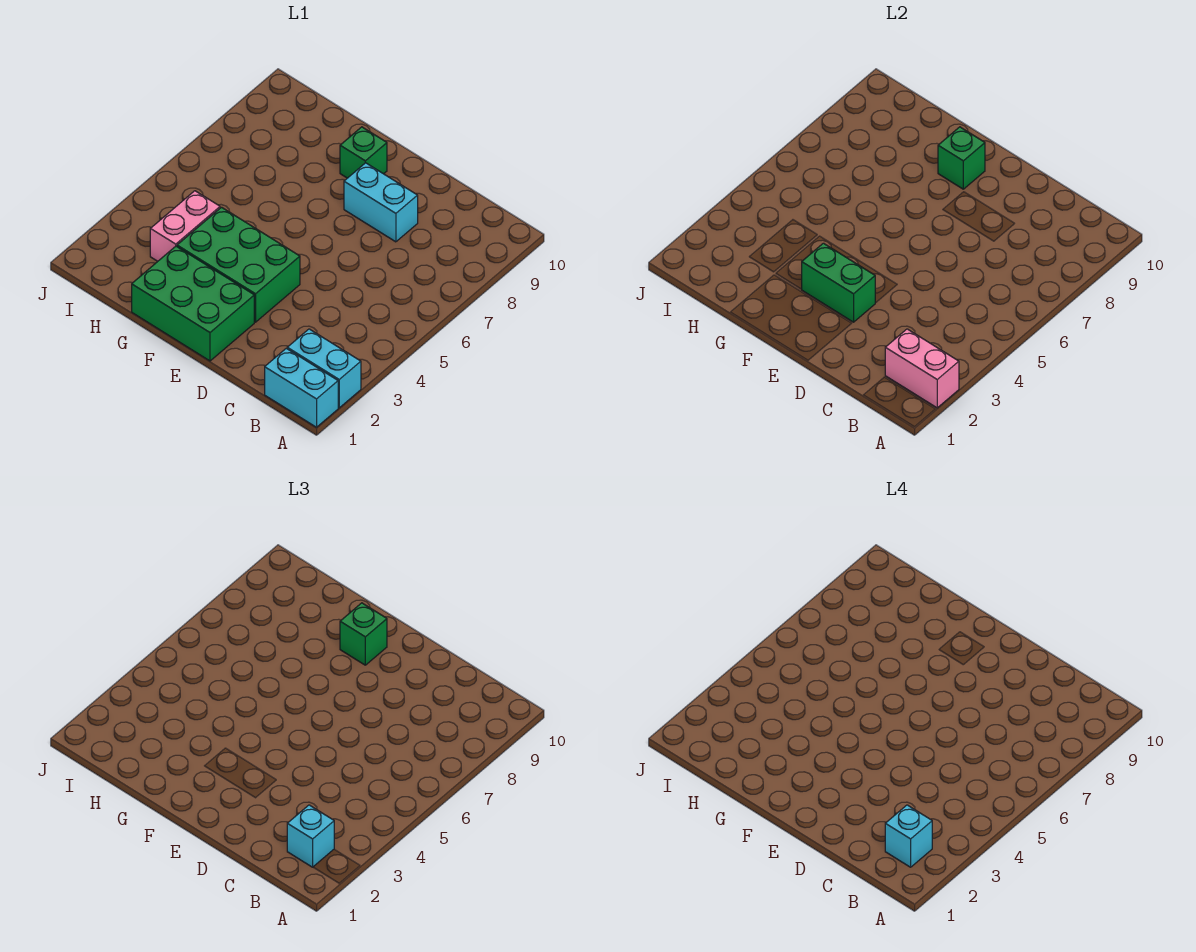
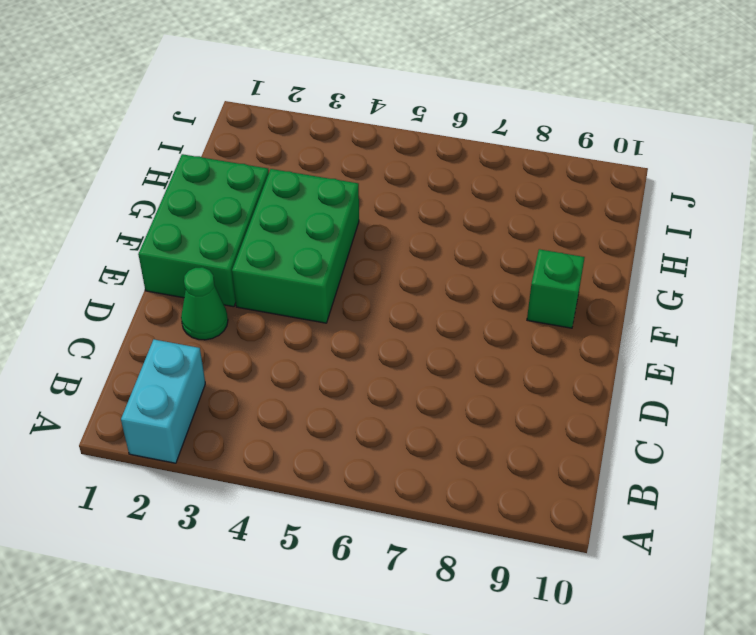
green 1x1 cone [181,267,228,340] -> none
none -> cyan 1x2 brick [265,348,338,427]
none -> cyan 1x2 brick [344,163,418,242]
none -> pink 1x2 brick [150,191,220,261]

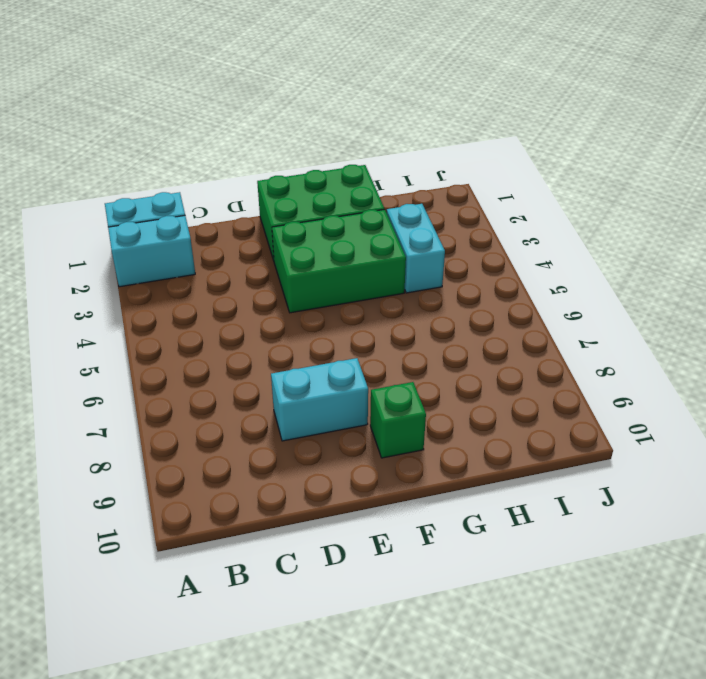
cyan 1x2 brick [387,204,445,293] -> pink 1x2 brick [150,191,220,261]
none -> pink 1x2 brick [885,329,959,408]
none -> green 1x2 brick [802,243,875,322]
none -> green 1x1 brick [938,127,985,189]

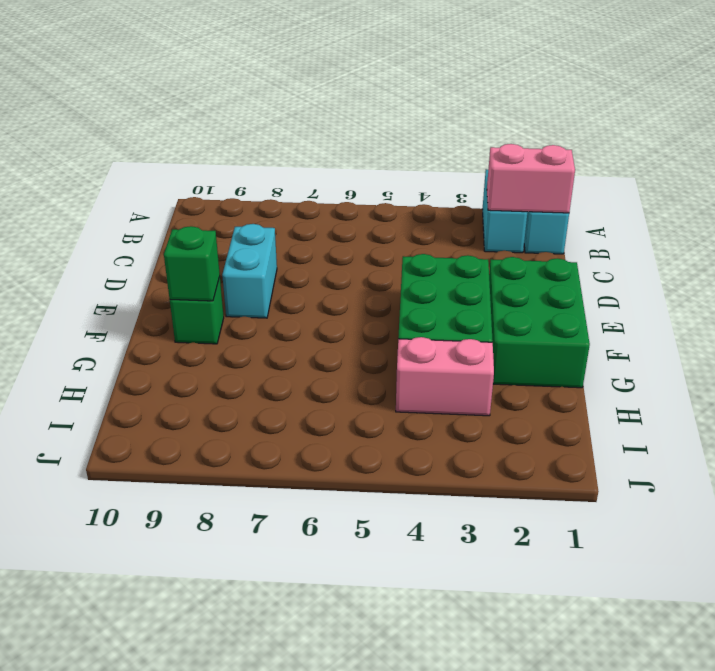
pink 1x2 brick [487,144,575,213] -> pink 1x2 brick turned to [885,329,959,408]
none -> green 1x2 brick [802,243,875,322]
none -> cyan 1x1 brick [287,805,334,867]
none -> green 1x1 brick [340,603,387,665]

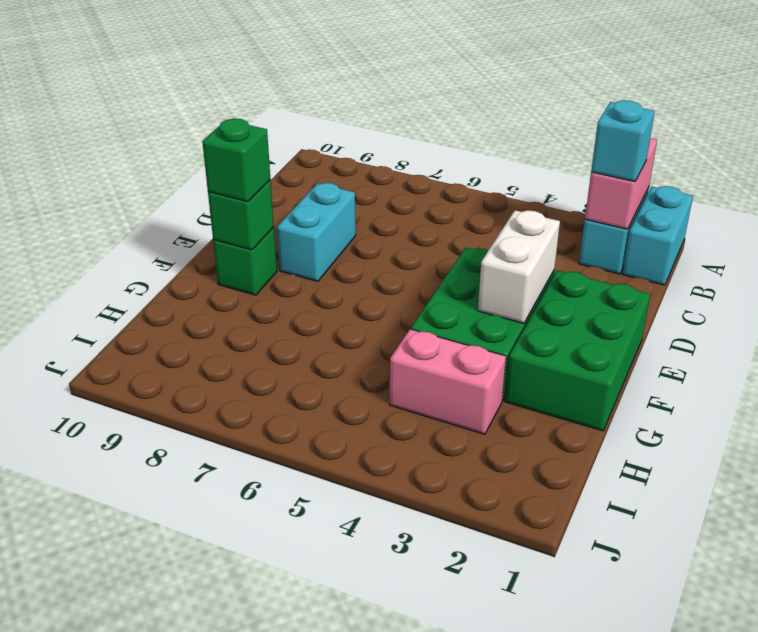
white 1x2 brick [478,210,560,323] -> green 1x2 brick [802,243,875,322]
none -> cyan 1x1 brick [885,805,932,867]

